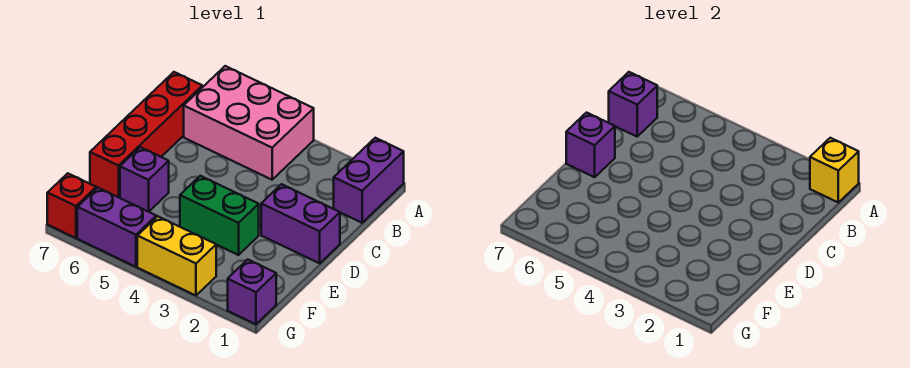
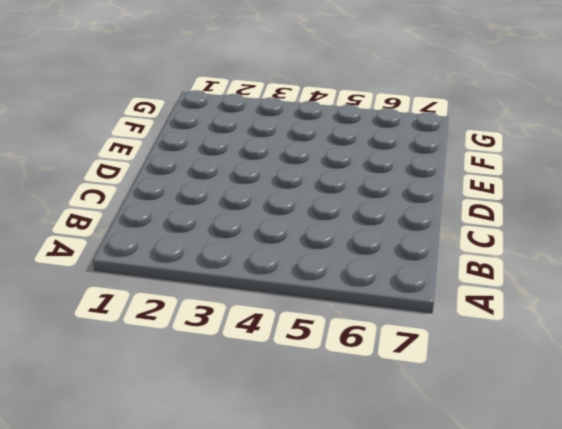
none -> purple 1x2 brick [334,138,404,223]
none -> pink 2x3 brick [184,66,314,180]
none -> red 1x4 brick [90,72,202,197]

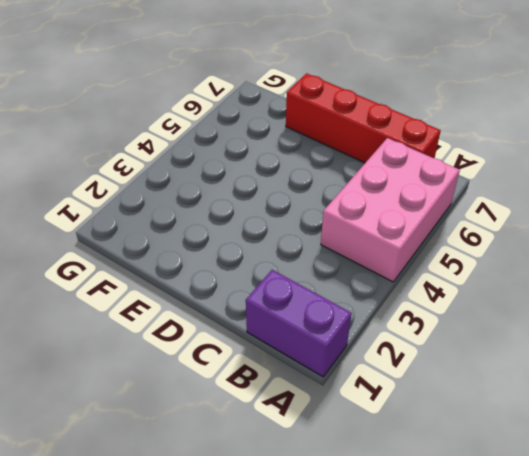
none -> purple 1x2 brick [261,184,340,263]
none -> green 1x2 brick [180,176,259,255]
none -> purple 1x1 brick [120,147,169,212]

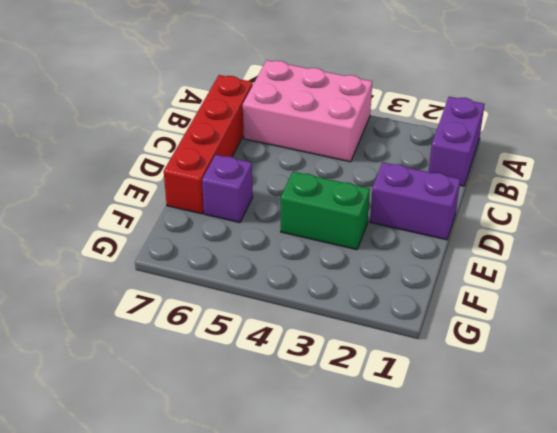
none -> purple 1x1 brick [228,260,276,324]
none -> yellow 1x2 brick [137,216,216,295]
none -> purple 1x2 brick [77,188,156,267]

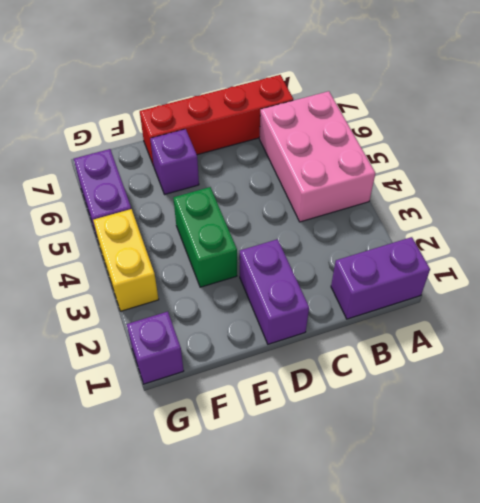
none -> red 1x1 brick [47,173,96,238]
none -> yellow 1x1 brick [810,138,859,202]
none -> purple 1x1 brick [608,72,657,137]

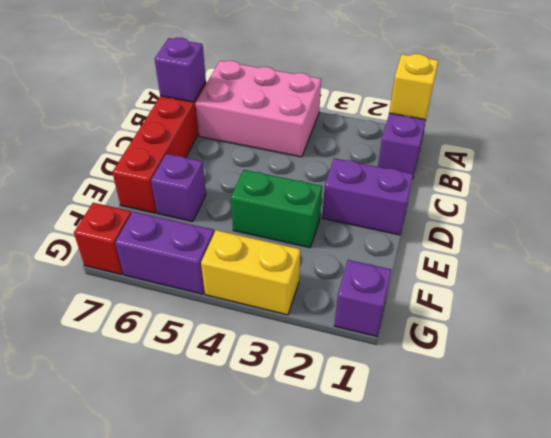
none -> purple 1x1 brick [566,113,615,177]

